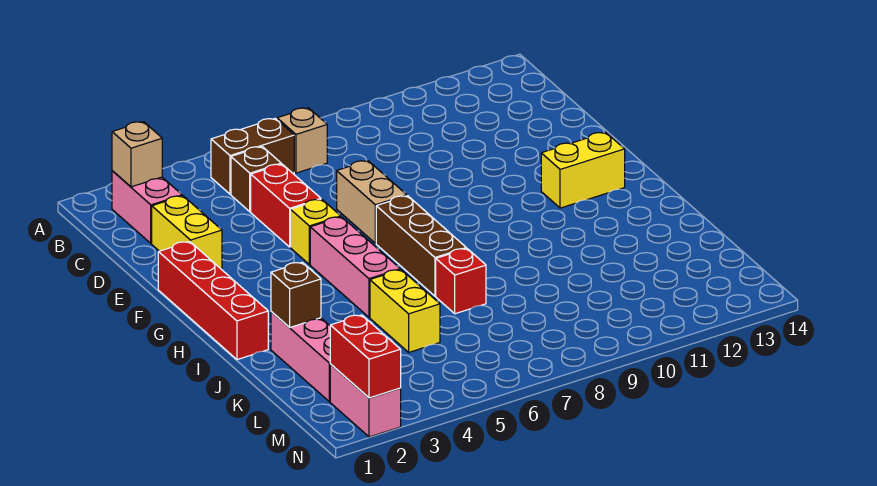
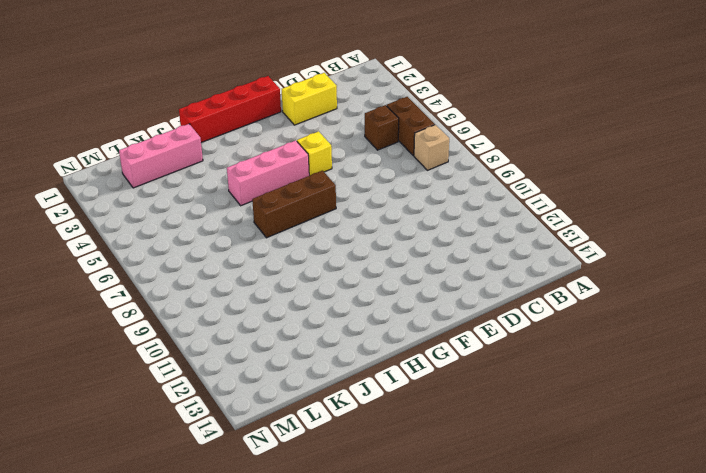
none -> pink 1x2 brick [112,171,182,243]
none -> red 1x2 brick [251,164,321,247]
none -> tan 1x2 brick [337,161,407,243]

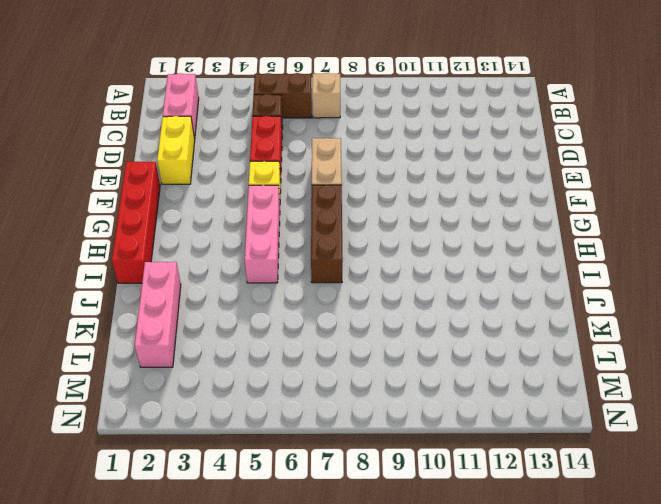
none -> yellow 1x2 brick [541,132,625,208]
none -> yellow 1x2 brick [370,270,440,352]
none -> red 1x1 brick [436,249,486,314]

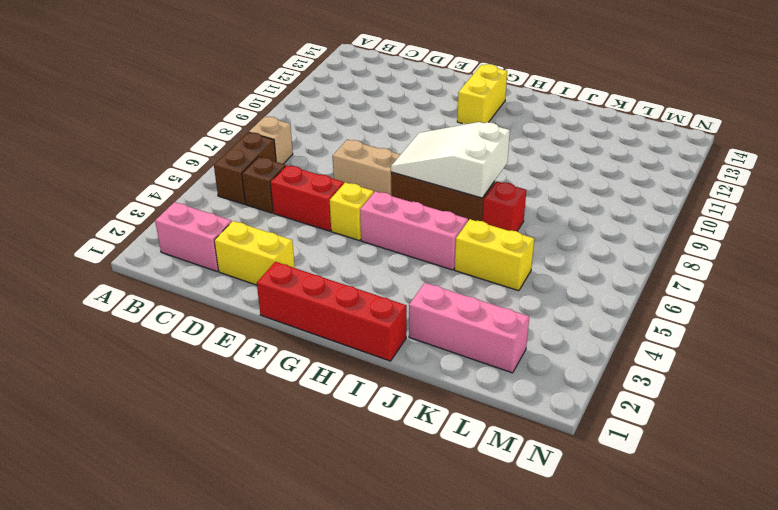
white 2x3 slope [391,122,510,198] -> none
none -> pink 1x2 brick [330,364,401,437]
none -> tan 1x1 brick [112,122,162,187]
none -> brown 1x1 brick [271,262,321,327]

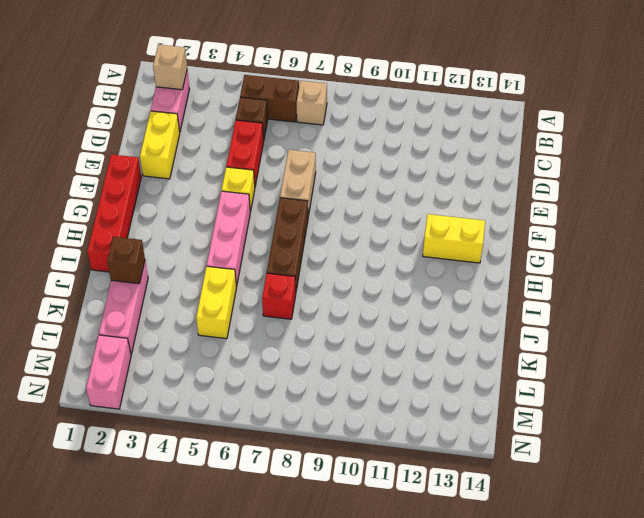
none -> red 1x2 brick [330,315,401,398]

